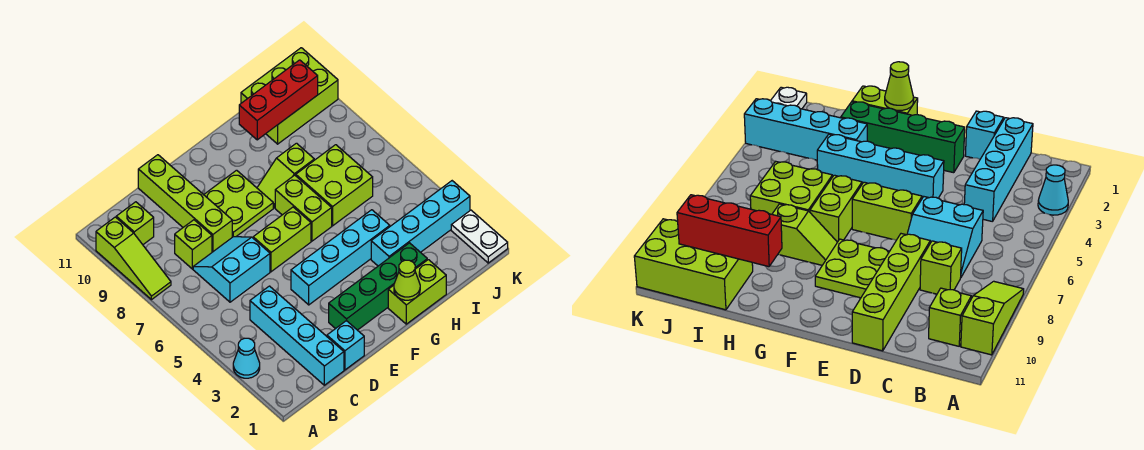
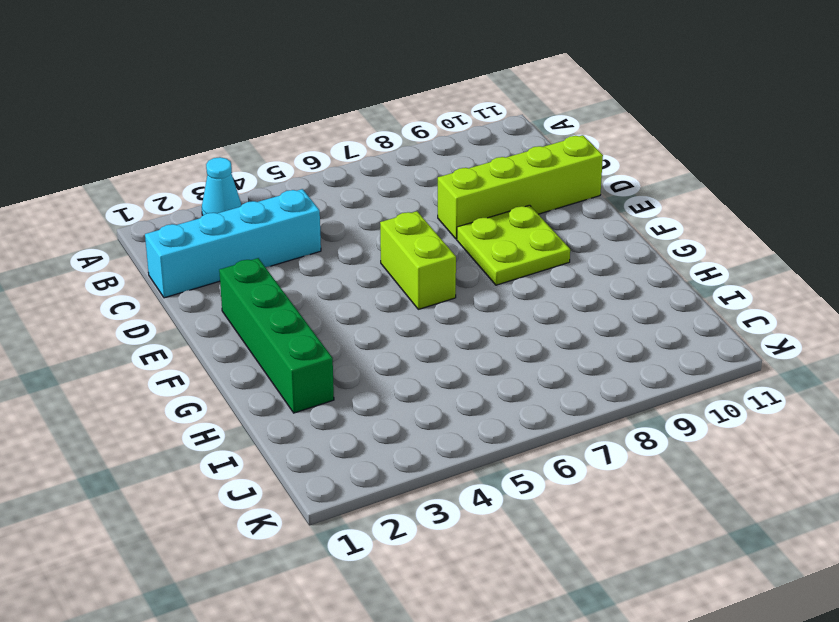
none -> lime 1x3 slope [96,217,171,300]
none -> lime 1x1 brick [116,202,154,245]
none -> cyan 2x2 slope [193,237,270,302]

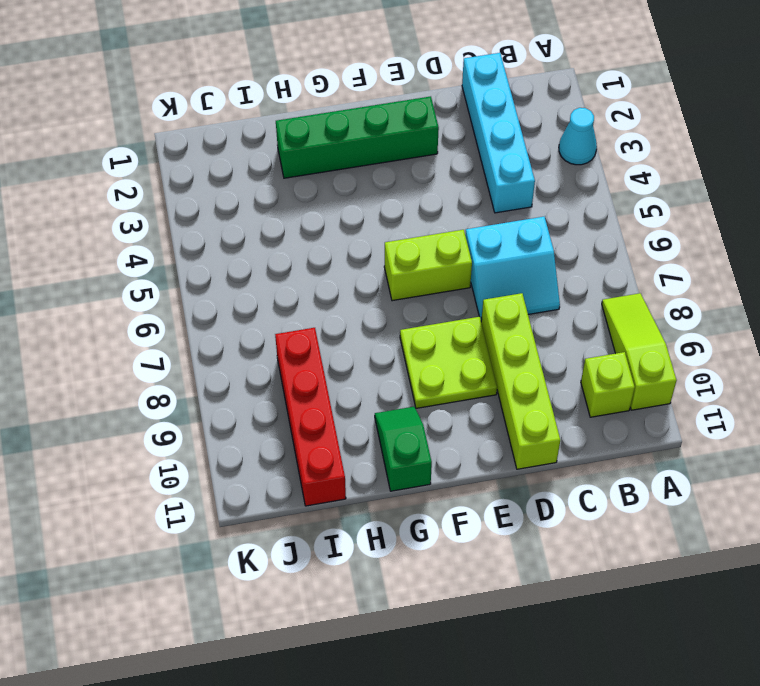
green 1x2 slope [375,407,432,491] -> none
red 1x4 brick [275,328,346,506] -> lime 2x3 brick [241,48,338,144]
none -> lime 1x1 brick [175,220,212,269]
none -> cyan 1x1 brick [327,321,364,370]
none -> cyan 1x4 brick [291,210,390,305]

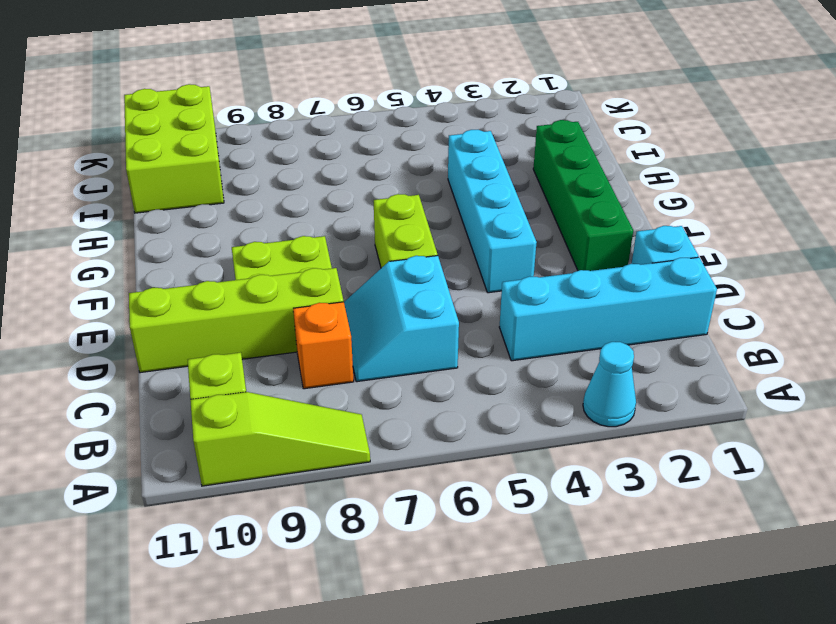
orange 1x1 brick [293,302,354,389] -> lime 1x1 brick [175,220,212,269]
none -> lime 1x2 brick [388,260,446,324]
none -> lime 1x2 brick [275,175,332,241]
none -> lime 1x2 slope [257,143,314,208]

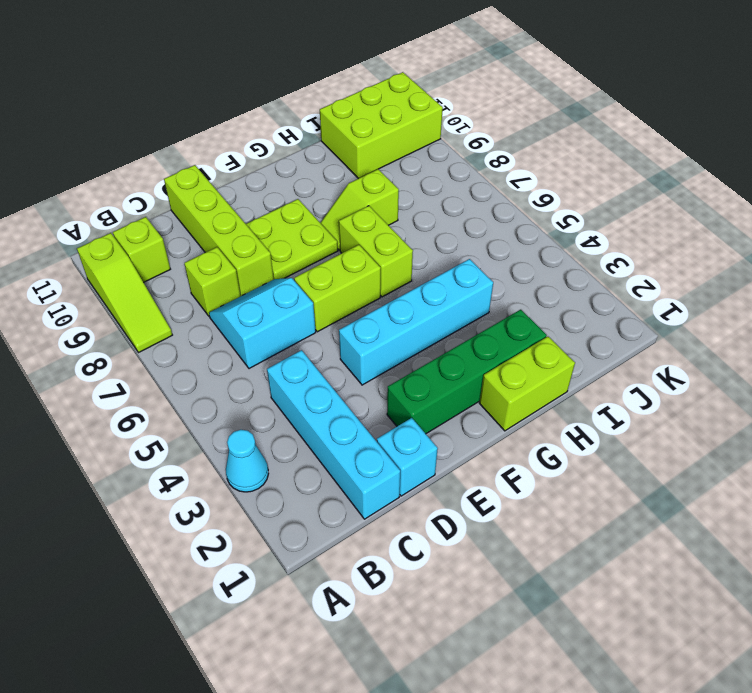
none -> cyan 1x4 brick [371,181,470,266]
none -> lime 2x2 brick [296,145,373,226]
none -> white 1x2 plate [451,210,508,263]

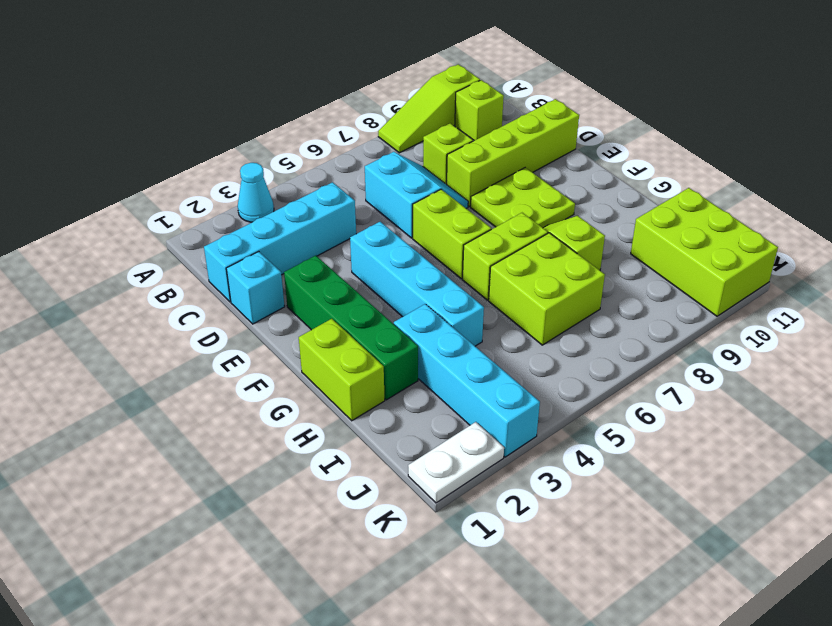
none -> lime 1x1 cone [394,260,420,300]
none -> red 1x3 brick [239,60,318,140]

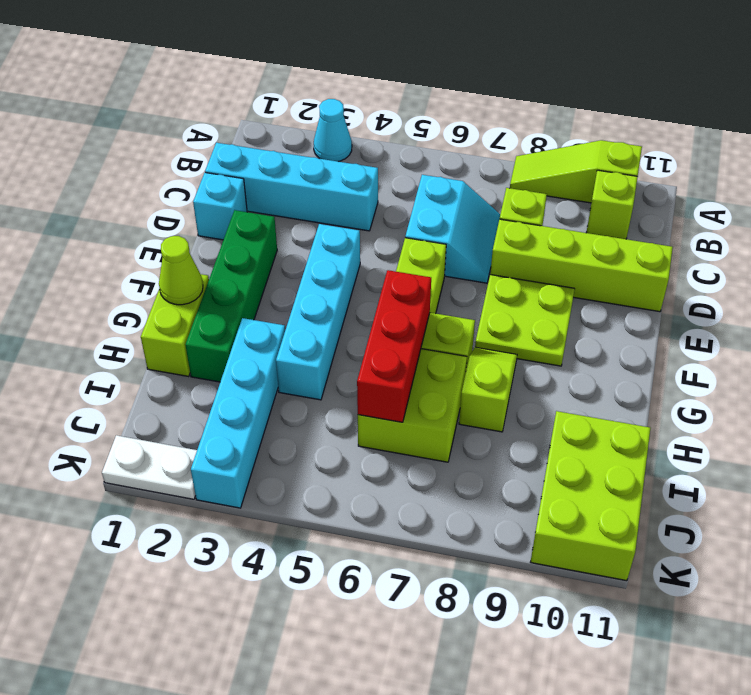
red 1x3 brick [357,270,431,422] -> red 1x3 brick moved to [239,60,318,140]

